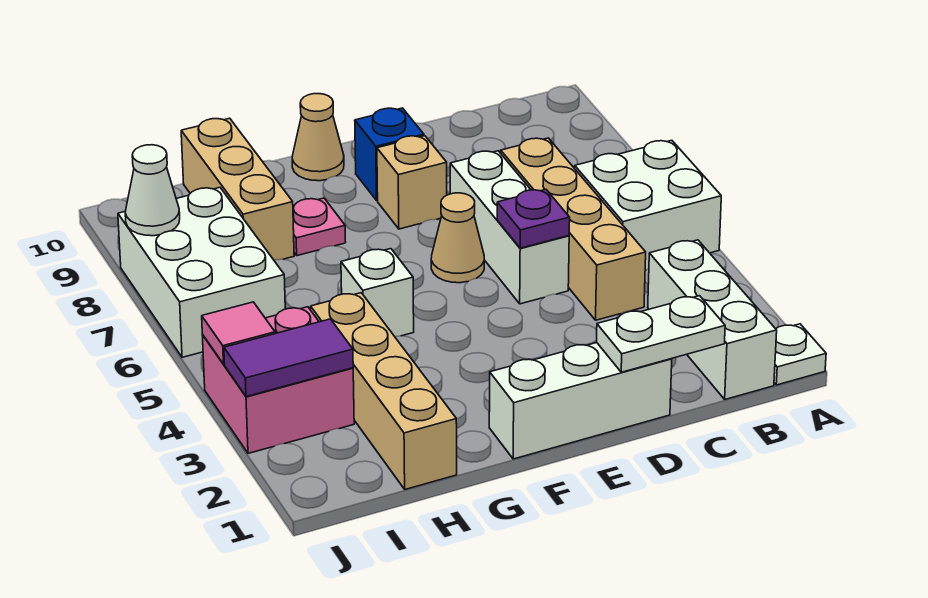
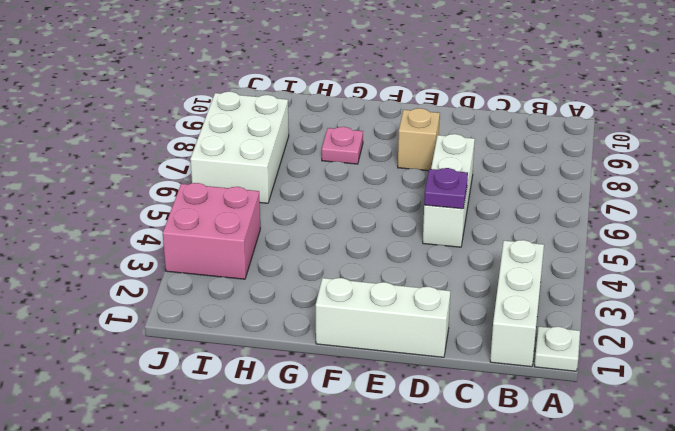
none -> white 2x2 brick [575,140,721,270]
none -> tan 1x4 brick [501,138,646,320]
none -> tan 1x1 cone [431,193,484,283]

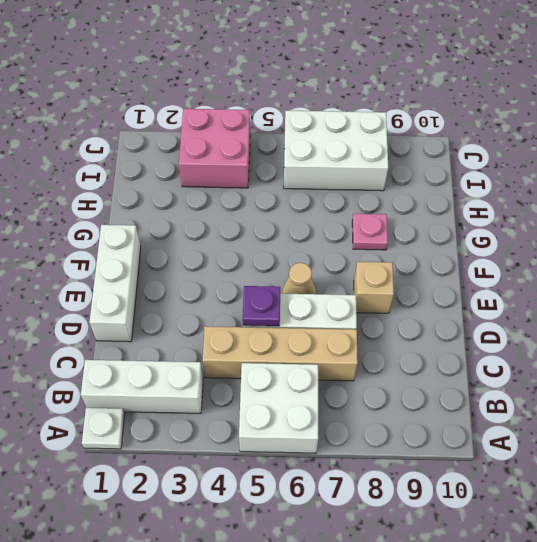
none -> blue 1x1 brick [355,108,424,200]
none -> tan 1x1 cone [292,94,344,181]
none -> white 1x1 brick [341,249,414,337]

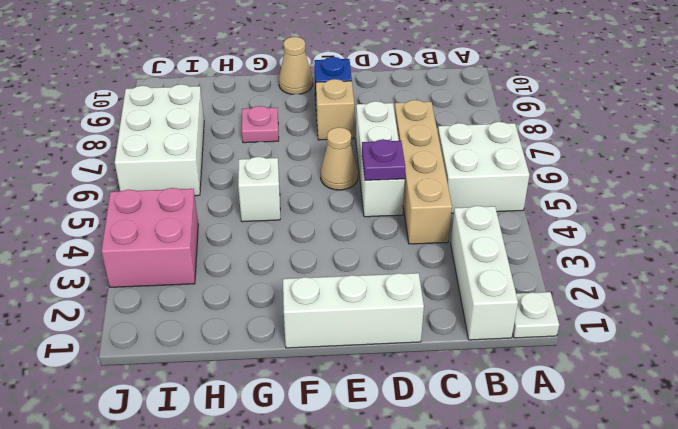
none -> tan 1x4 brick [311,293,457,489]
none -> tan 1x3 brick [181,118,294,260]
none -> white 1x2 plate [597,296,725,372]

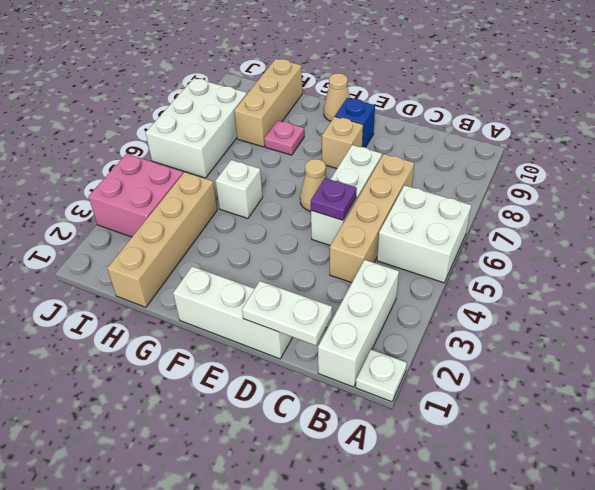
none -> purple 1x2 tile [224,319,353,397]
none -> pink 1x1 tile [202,302,275,364]
none -> white 1x1 cone [125,145,180,236]

